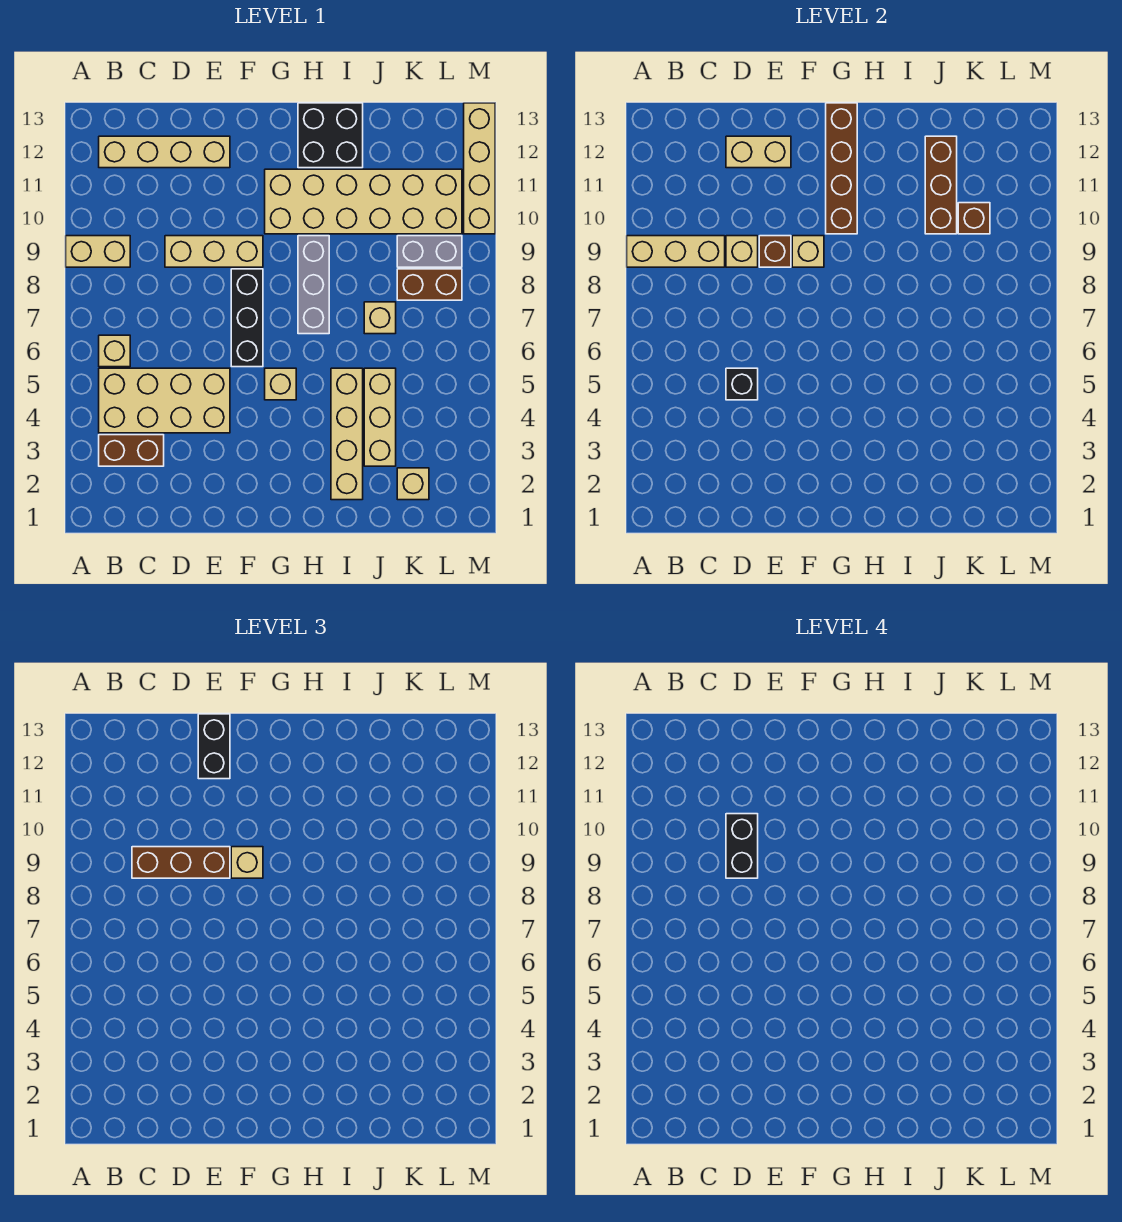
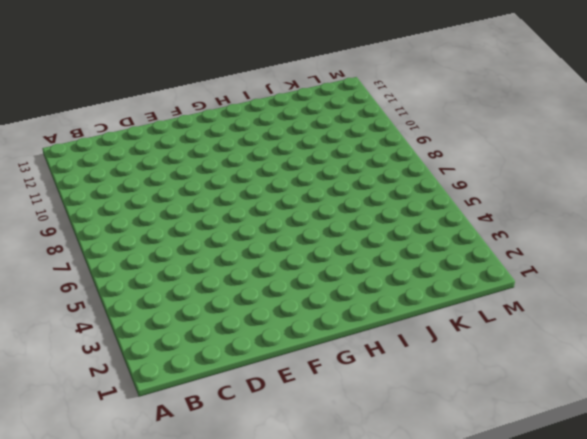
none -> tan 1x2 brick [66,236,130,267]
none -> brown 1x2 brick [99,435,164,466]
none -> tan 2x4 brick [99,368,230,433]
none -> tan 1x1 brick [99,335,130,367]

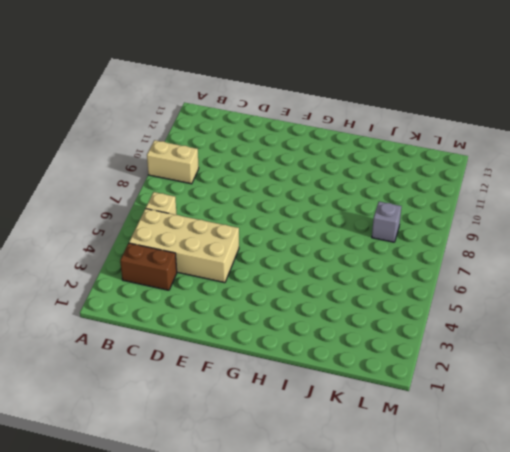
grey 1x1 brick [372,202,402,242] -> brown 1x2 brick [397,269,462,300]
none -> tan 1x4 brick [99,136,230,168]
none -> tan 1x3 brick [165,236,263,267]
none -> black 1x3 brick [231,269,263,367]
none -> tan 1x1 brick [265,368,296,400]

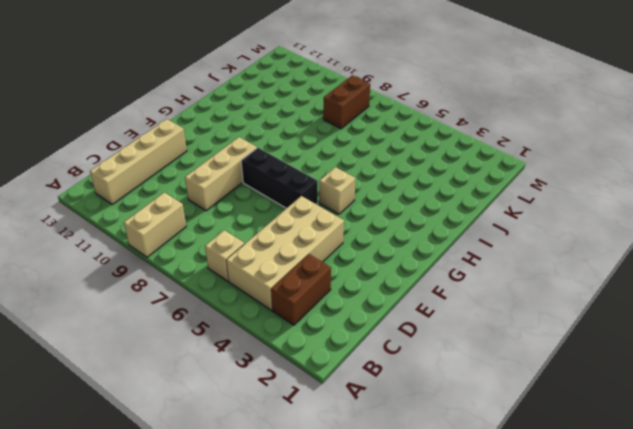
none -> tan 2x6 brick [265,169,462,234]
none -> grey 1x3 brick [298,236,329,334]
none -> black 2x2 brick [298,103,363,168]
none -> tan 1x4 brick [331,368,363,500]

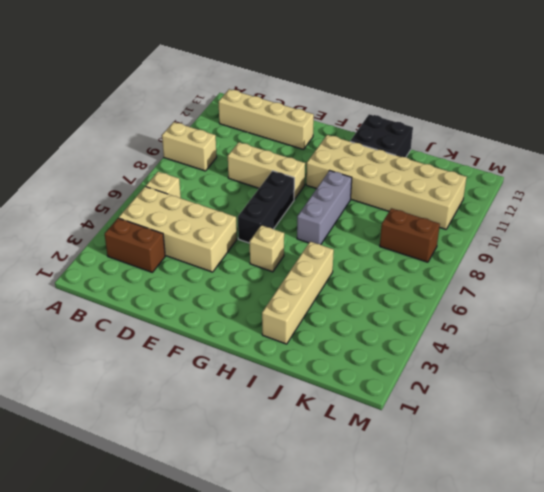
none -> tan 1x3 brick [364,368,396,466]
none -> tan 1x1 brick [364,302,396,334]
none -> tan 1x1 brick [397,468,429,500]
none -> grey 1x2 brick [397,236,462,267]

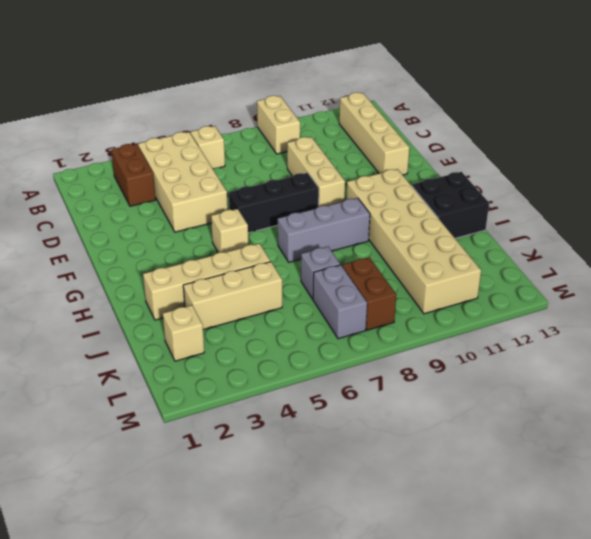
grey 1x1 brick [301,247,340,299] -> tan 1x1 brick [364,302,396,334]
grey 1x2 brick [313,265,367,339] -> grey 1x2 brick moved to [397,236,462,267]
none -> tan 1x4 brick [464,103,495,234]
none -> tan 1x3 brick [627,236,725,267]
none -> black 1x1 brick [726,368,758,400]
none -> tan 1x1 brick [726,236,758,267]

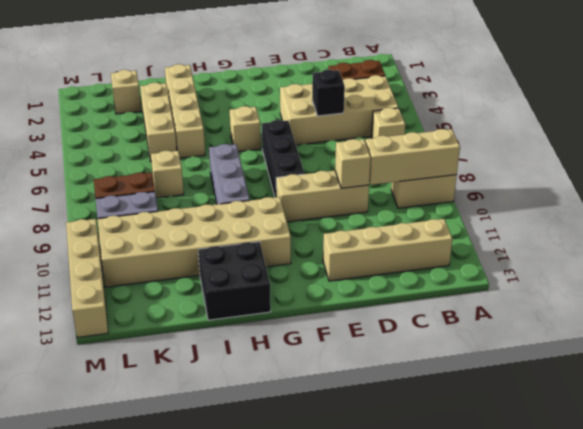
none -> tan 1x2 brick [726,136,791,168]
none -> brown 1x1 brick [759,236,791,267]
none -> tan 1x1 brick [792,236,824,267]
none -> brown 1x4 brick [826,103,857,234]

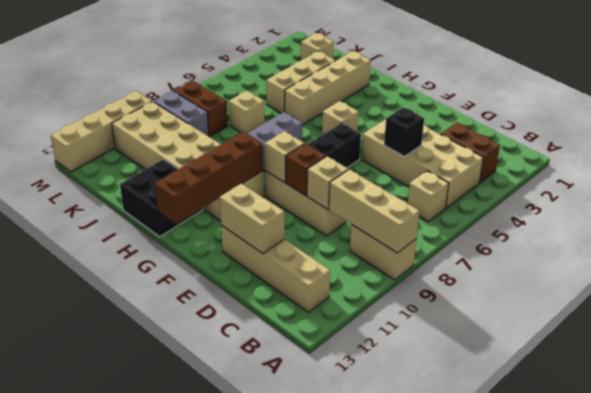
none -> brown 1x3 brick [925,136,957,234]
none -> brown 1x1 brick [958,203,990,234]
none -> brown 1x3 brick [132,847,230,878]
none -> black 1x2 brick [198,714,230,779]

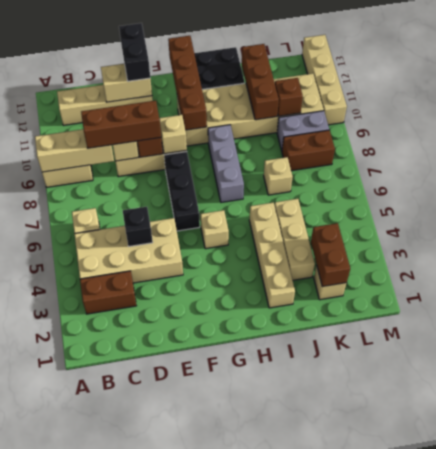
brown 1x2 brick [311,223,350,287] -> none
none -> tan 1x1 brick [231,847,263,878]
none -> black 1x2 brick [726,814,758,878]

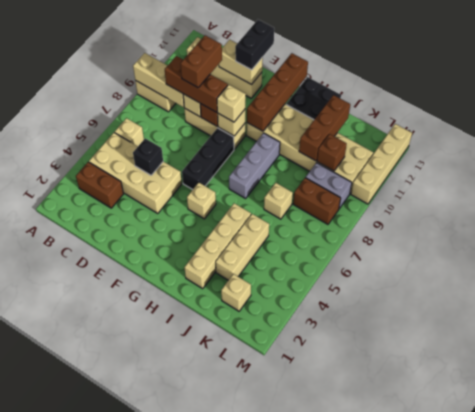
brown 1x2 brick [180,35,222,88] -> black 1x2 brick [726,814,758,878]

